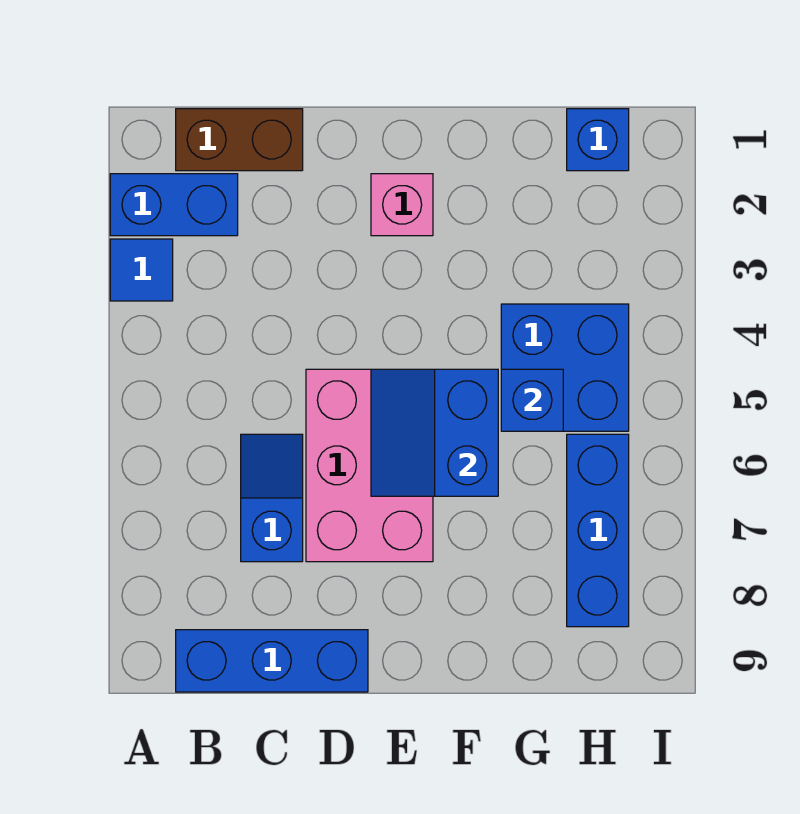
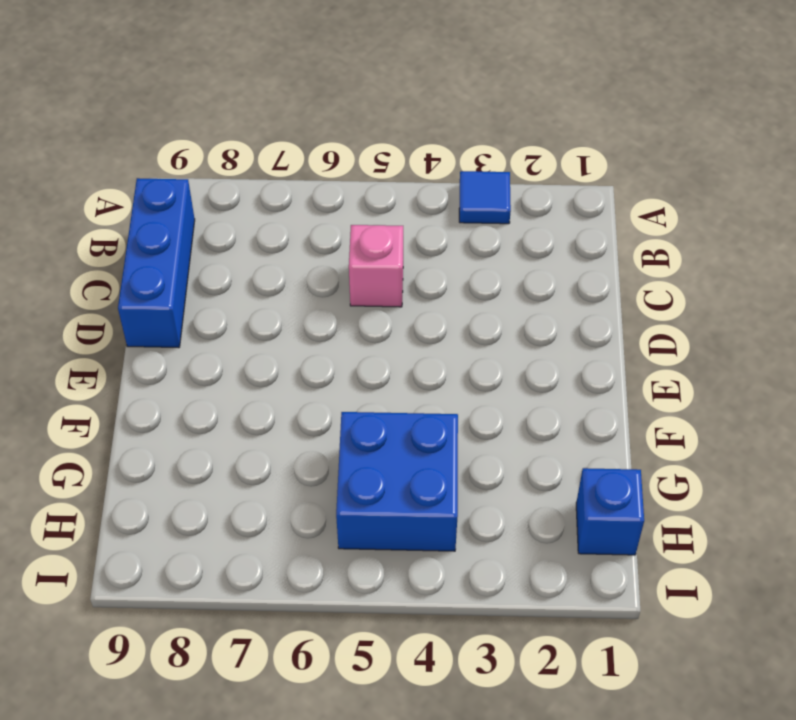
pink 1x1 brick [349,225,403,307] -> pink 1x1 brick moved to [371,174,433,236]
none -> blue 1x2 brick [110,174,238,236]
none -> brown 1x2 brick [176,109,303,171]
none -> blue 1x2 slope [241,434,303,562]

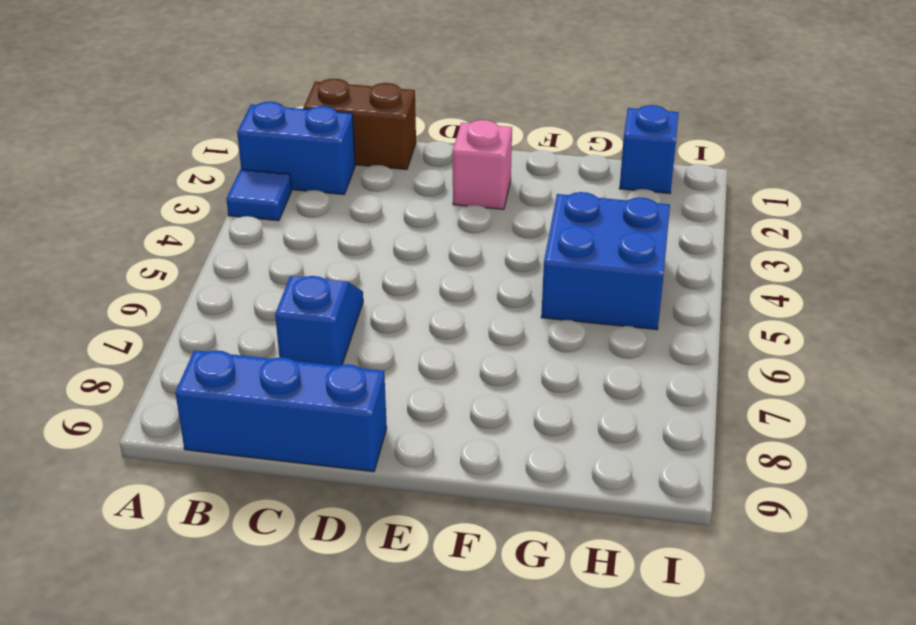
none -> pink 2x3 brick [306,369,433,562]
none -> blue 1x3 brick [567,434,629,627]
none -> blue 2x2 slope [371,369,498,496]

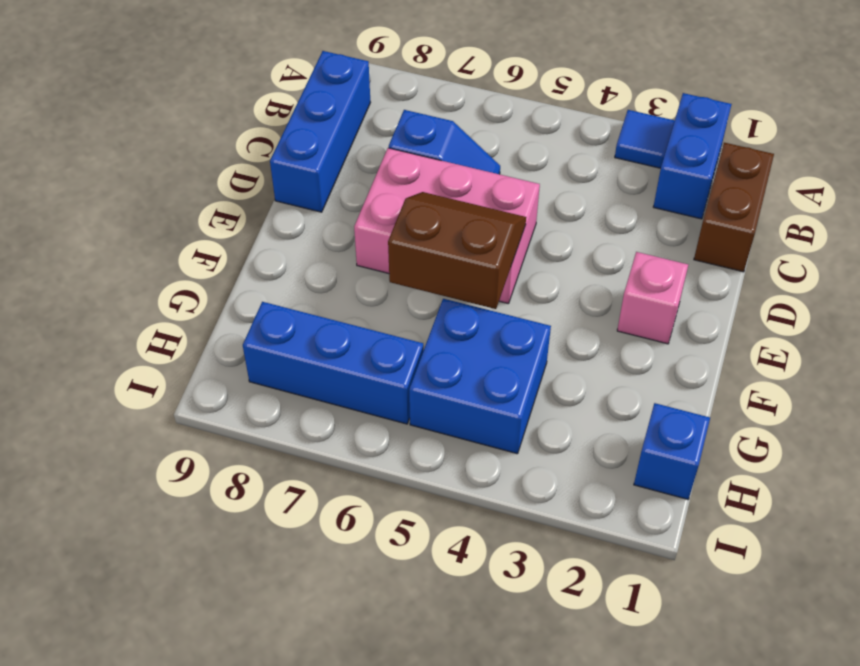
brown 2x2 slope [388,192,526,309] -> blue 2x2 slope [371,369,498,496]
none -> blue 1x1 brick [501,369,563,431]

